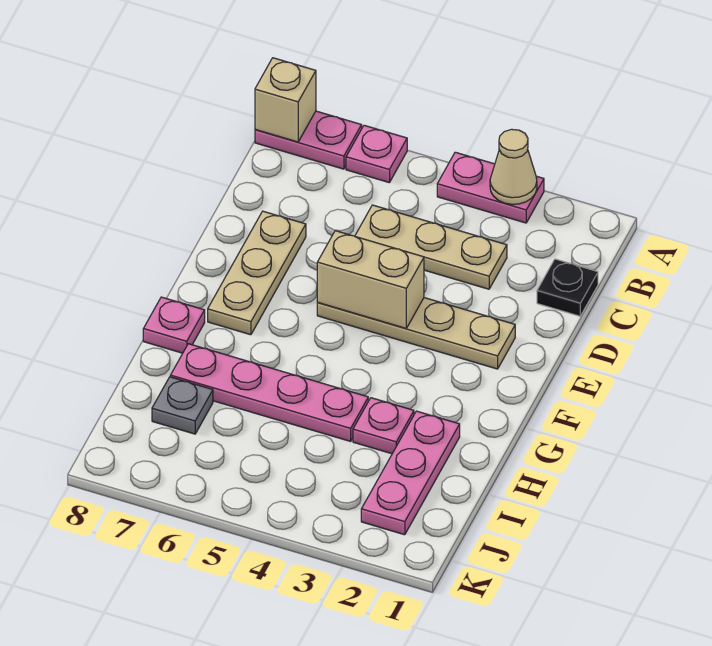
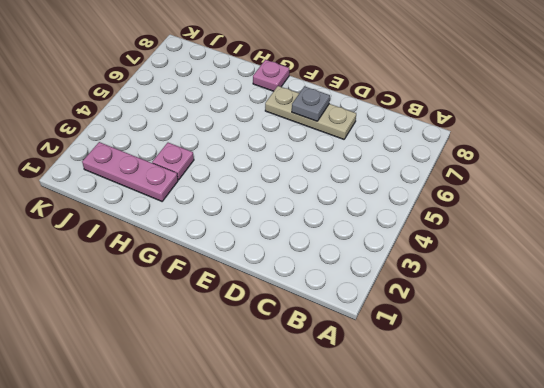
grey 1x1 plate [292,86,330,121] -> grey 1x1 plate moved to [152,377,213,434]
none -> pink 1x2 plate [437,152,544,223]
none -> pink 1x1 plate [346,125,407,183]
none -> pink 1x2 plate [255,111,362,169]

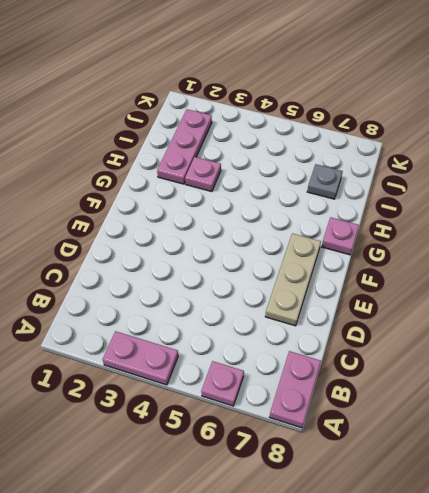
pink 1x2 plate [270,351,321,428] -> pink 1x2 plate turned to [255,111,362,169]
none -> black 1x1 plate [537,259,598,316]
none -> tan 1x3 plate [355,205,507,289]
none -> tan 1x4 plate [317,298,515,369]

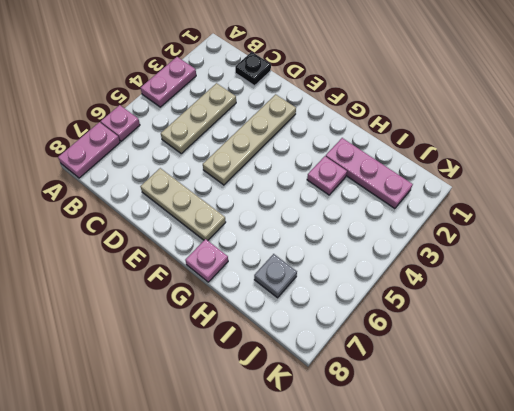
none -> pink 1x4 plate [170,344,368,441]
none -> tan 1x1 cone [490,129,537,204]
none -> tan 1x1 brick [255,58,316,142]

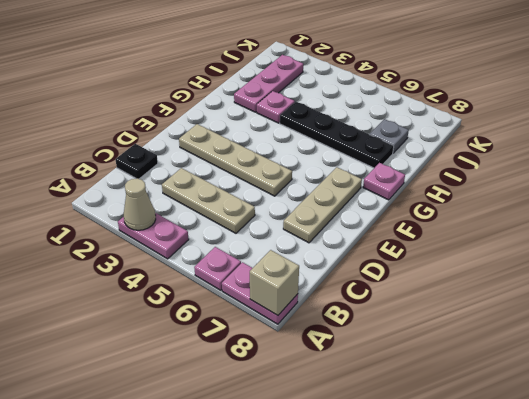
black 1x4 plate [280,101,394,168] -> pink 1x4 plate [170,344,368,441]
none -> tan 1x2 brick [317,231,424,328]

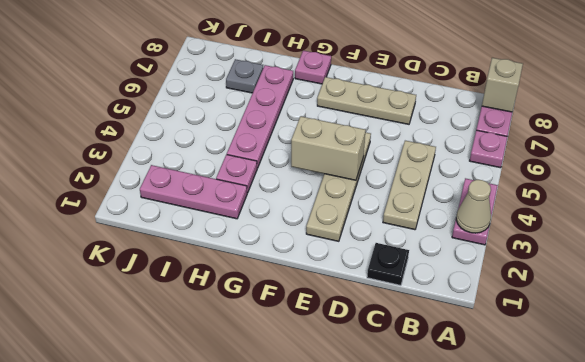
tan 1x2 brick [291,116,366,180] -> tan 1x2 brick turned to [317,231,424,328]

